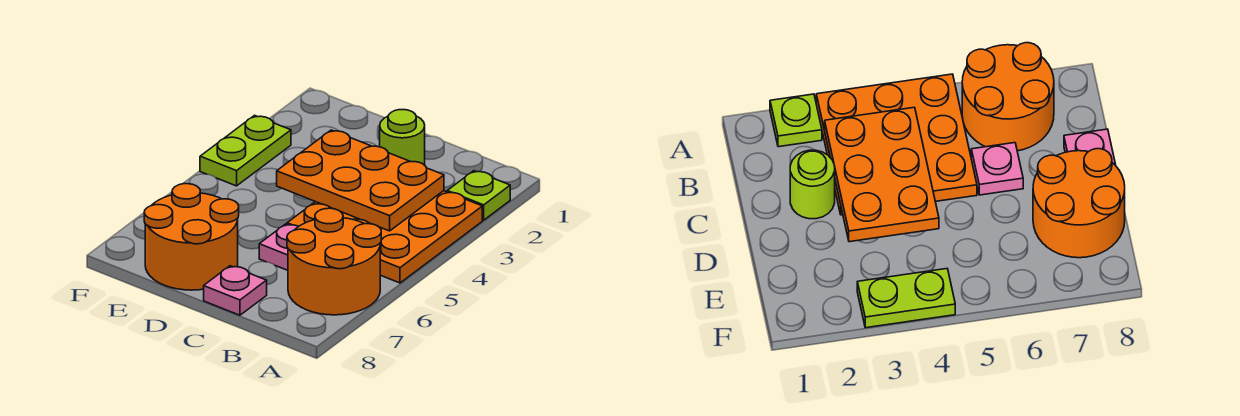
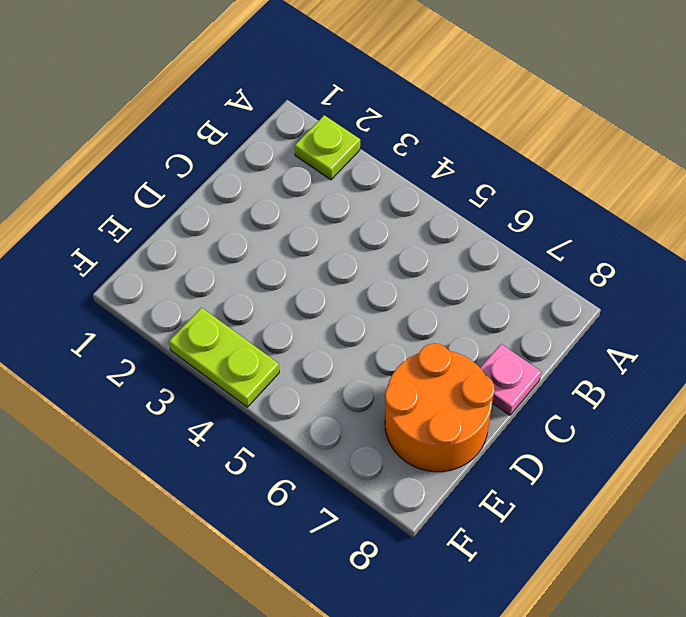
none -> orange 3x3 plate [287,191,482,283]
none -> orange 2x2 round brick [287,208,381,315]

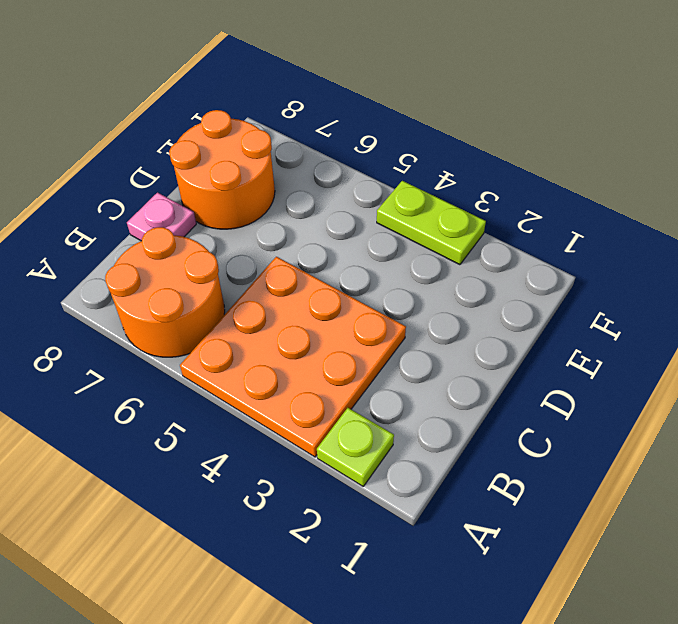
none -> lime 1x1 round brick [380,110,425,165]
none -> pink 1x1 plate [259,224,299,270]

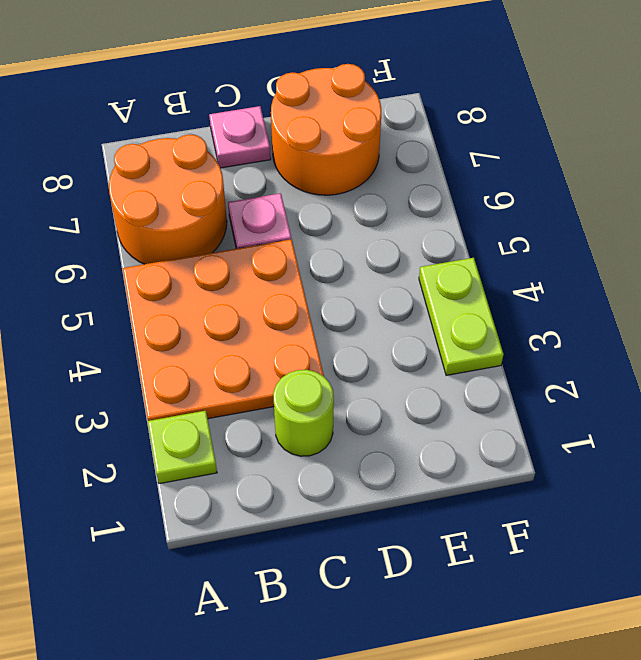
none -> orange 2x3 plate [277,130,444,231]

